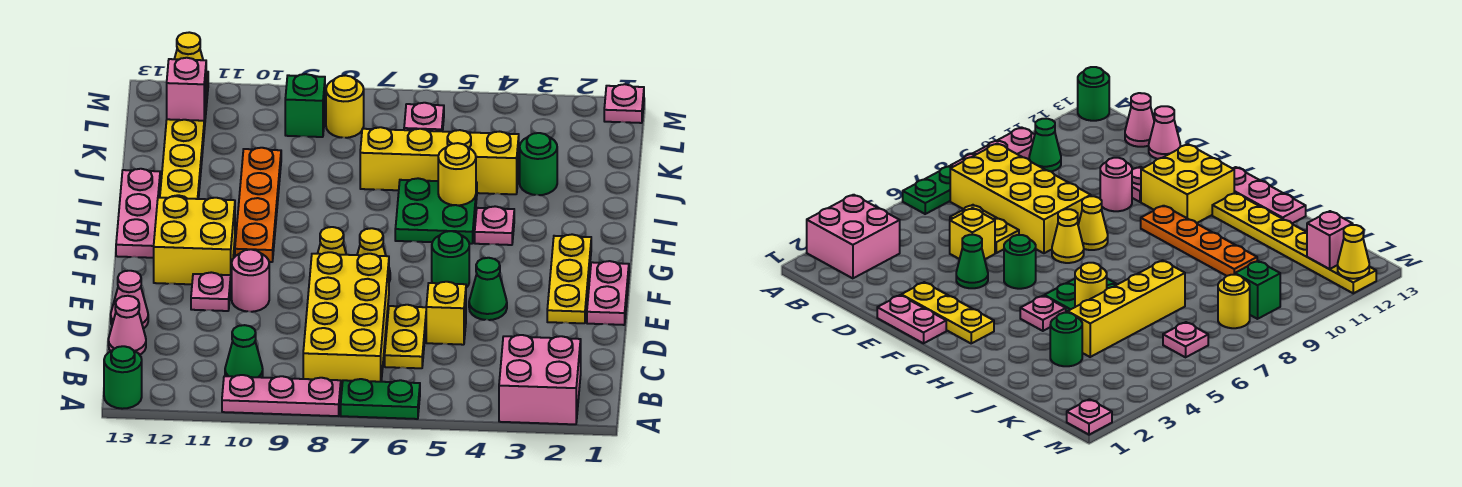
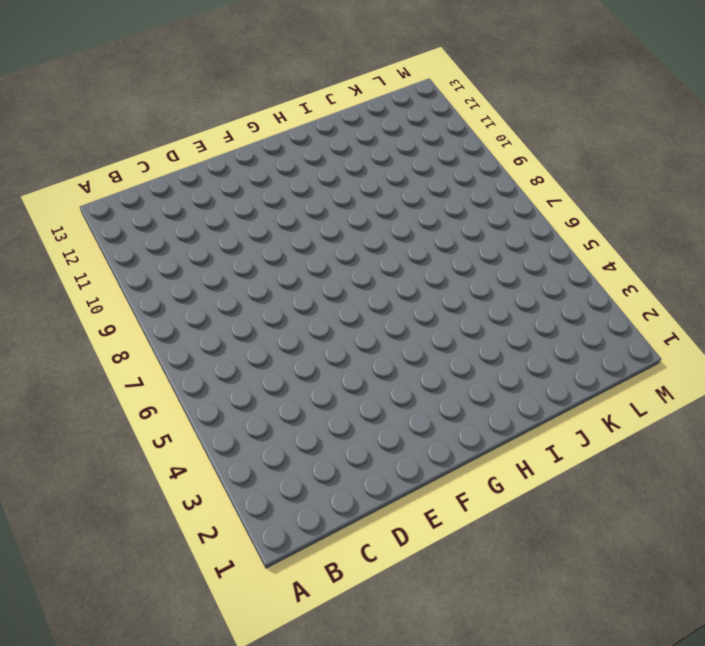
none -> pink 2x2 brick [499,335,581,424]
none -> green 1x2 plate [341,379,420,419]
none -> pink 1x3 plate [222,375,341,416]
none -> green 1x1 round brick [104,346,142,409]

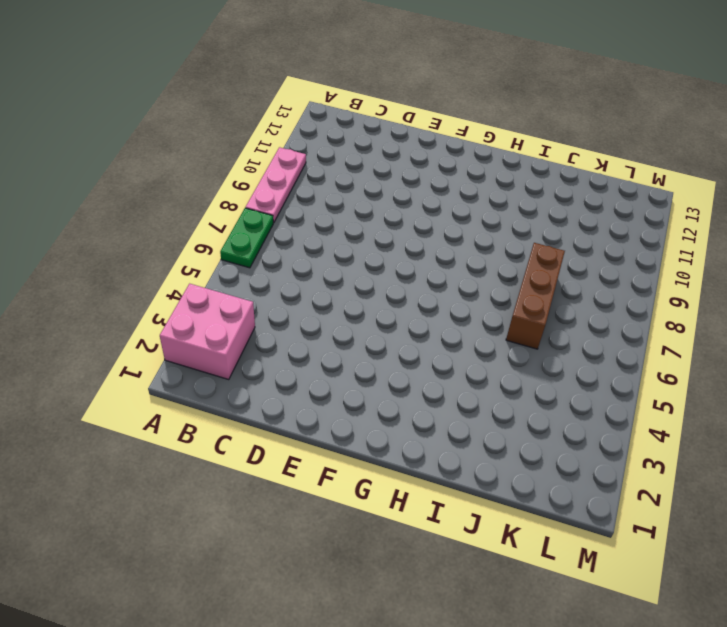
brown 1x3 brick [506,243,565,349] -> yellow 1x4 brick [360,127,519,194]
none -> green 1x1 round brick [104,346,142,409]
none -> yellow 2x4 brick [303,252,389,391]
none -> green 1x1 cone [225,325,263,378]
none -> yellow 1x2 plate [385,305,426,368]

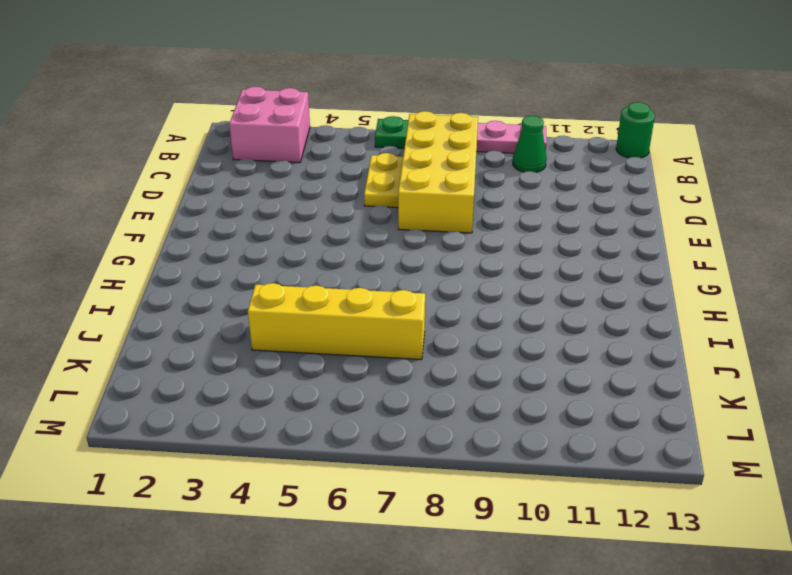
none -> pink 1x1 cone [108,296,146,355]
none -> yellow 1x1 brick [426,282,466,345]
none -> pink 1x1 cone [111,271,148,329]
none -> pink 1x2 plate [587,261,629,325]

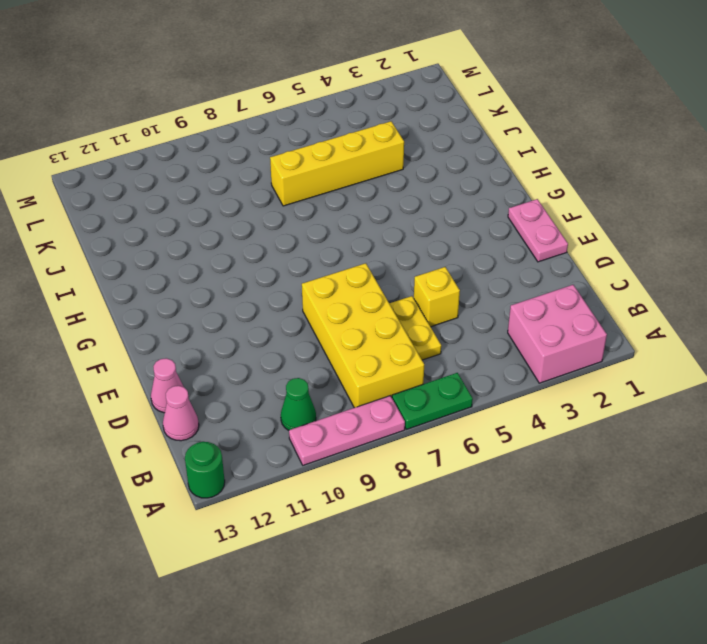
none -> yellow 1x3 plate [547,234,591,323]
none -> green 1x1 cone [469,258,507,320]
none -> pink 1x1 round brick [232,249,269,312]
none -> pink 1x1 plate [191,272,231,311]

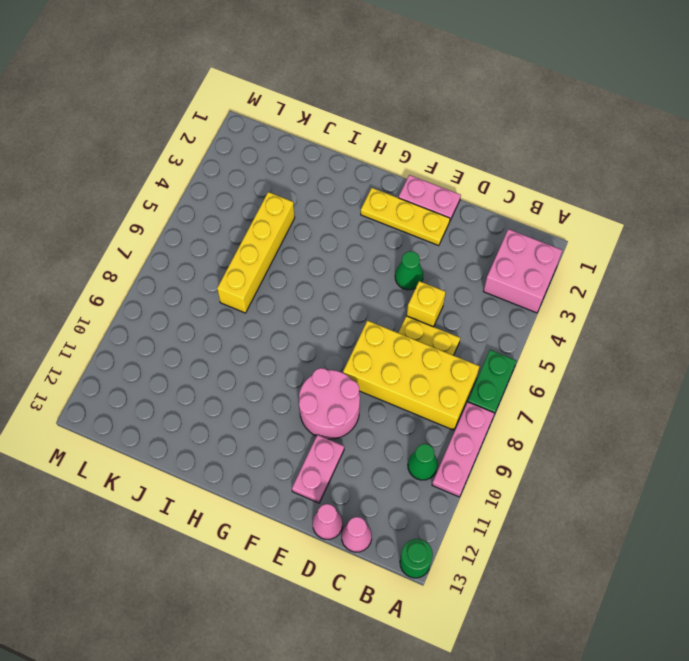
pink 2x2 round brick [299,368,360,439] -> pink 1x1 round brick [232,249,269,312]
pink 1x2 plate [292,435,344,503] -> pink 1x1 plate [191,272,231,311]
none -> green 1x1 round brick [432,231,469,288]
none -> yellow 1x1 cone [357,228,390,282]
none -> yellow 1x1 cone [318,227,346,255]
none -> yellow 2x2 brick [154,196,235,284]

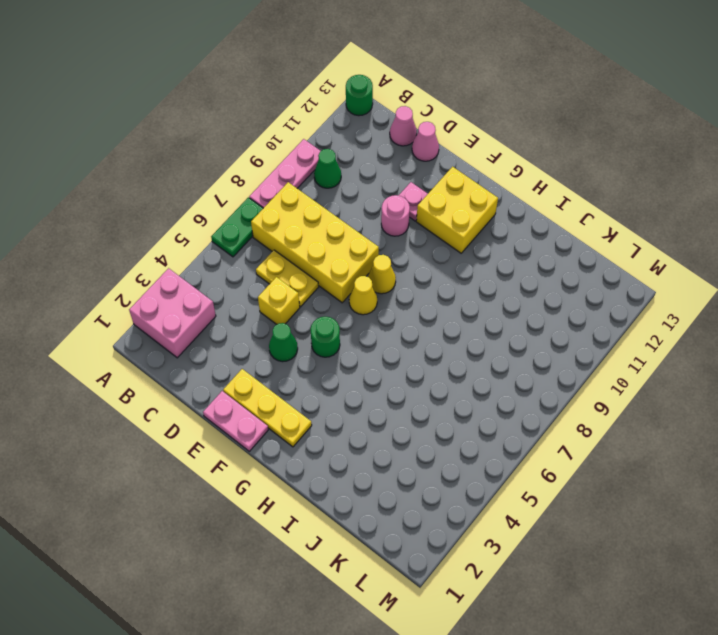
none -> orange 1x4 plate [235,148,281,262]
none -> pink 1x3 plate [116,169,160,258]
none -> pink 1x1 plate [475,206,514,245]
none -> green 2x2 plate [395,178,477,244]

